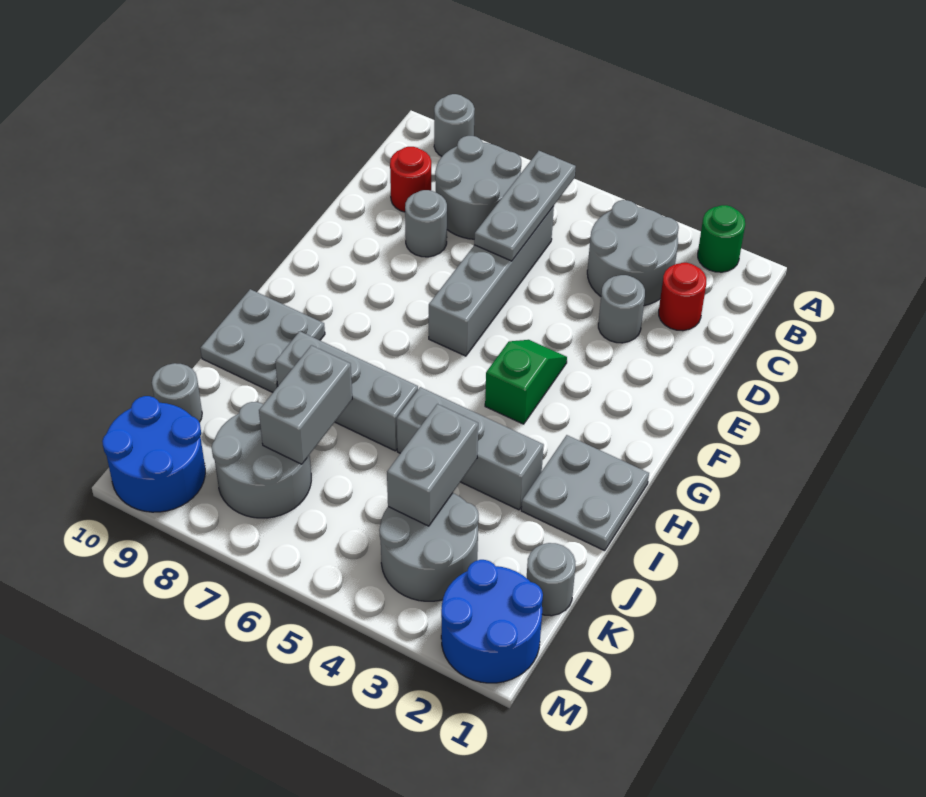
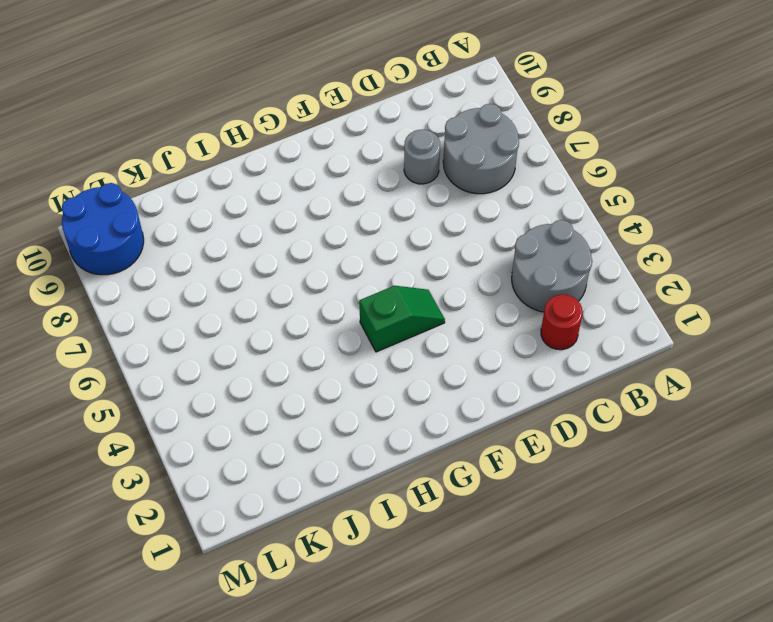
none -> green 1x1 round brick [698,205,745,272]
none -> grey 1x1 round brick [434,94,475,156]
none -> grey 1x4 brick [429,206,554,356]

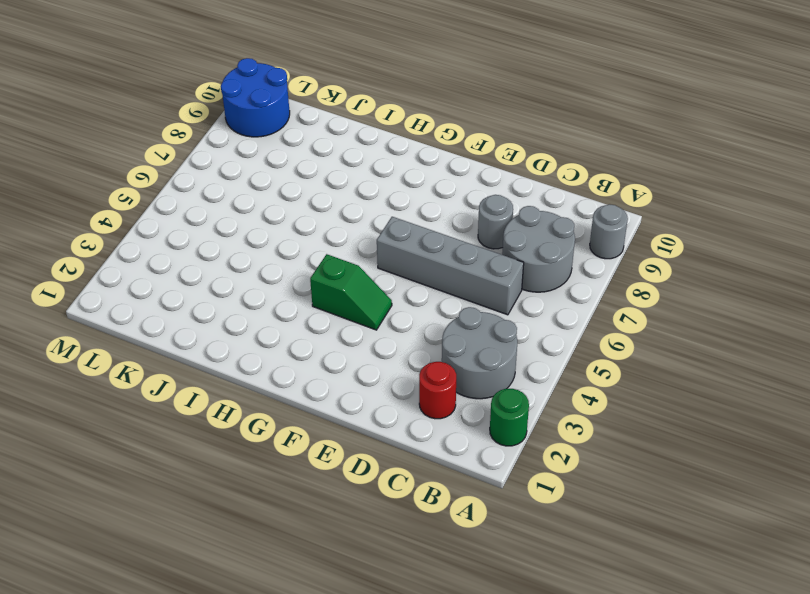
none -> red 1x1 round brick [390,147,431,212]
none -> grey 1x1 round brick [598,275,645,343]
none -> grey 2x2 plate [521,435,649,551]

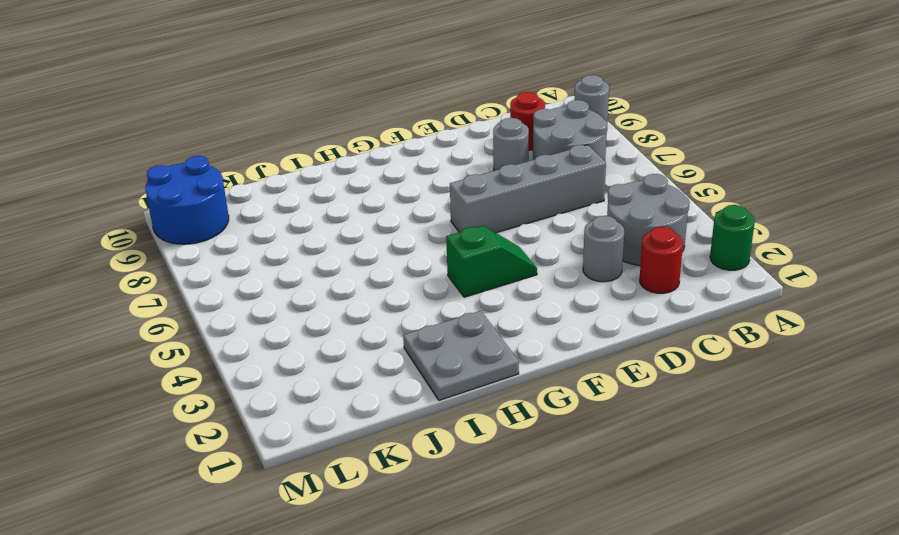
none -> grey 2x2 plate [200,289,325,392]
none -> grey 1x3 brick [397,387,544,510]
none -> grey 1x3 brick [275,331,418,451]

